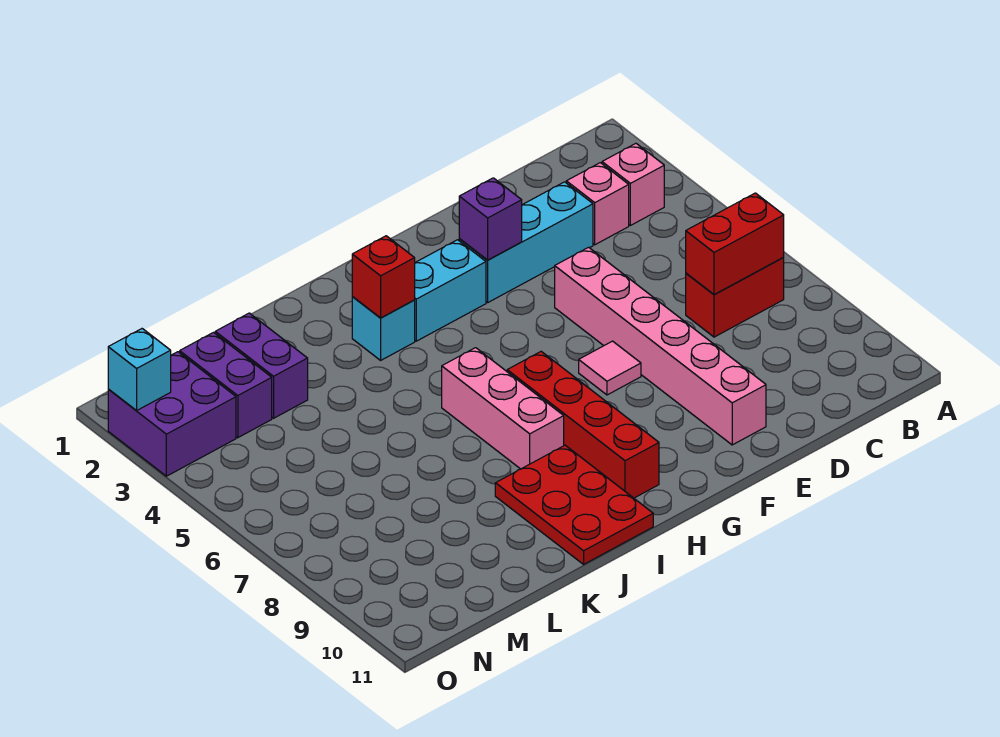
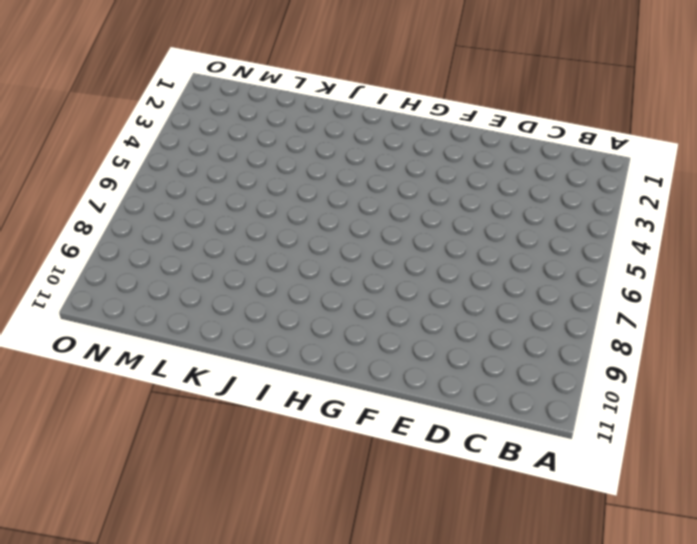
none -> pink 1x1 brick [602,143,664,225]
none -> red 1x2 brick [686,258,784,337]
none -> pink 1x1 brick [566,163,629,245]

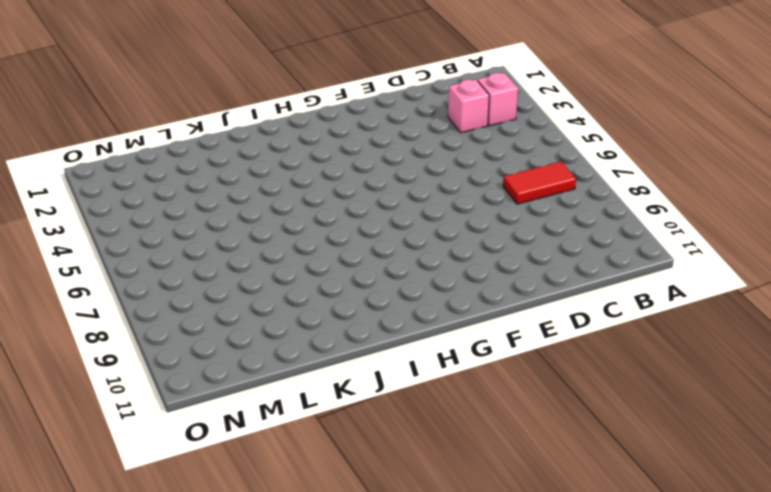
red 1x2 tile [503,162,576,204] -> red 1x2 brick [686,258,784,337]
none -> cyan 1x3 brick [459,182,593,302]
none -> pink 1x6 brick [555,247,766,445]
none -> pink 1x1 tile [579,341,641,395]

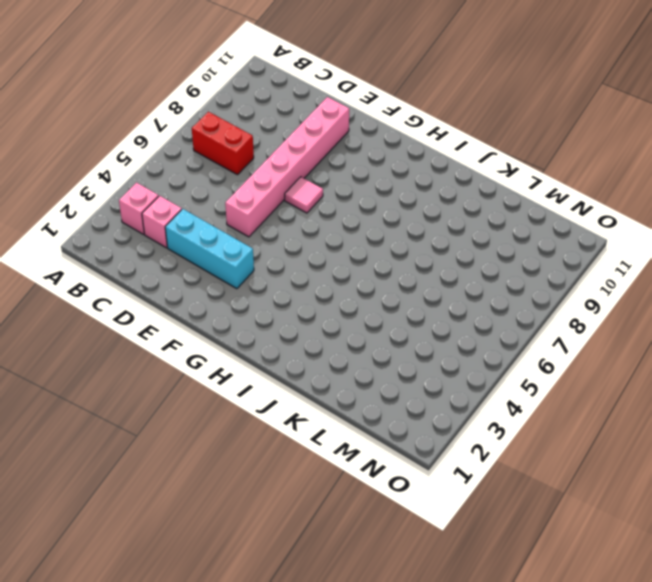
none -> cyan 1x2 brick [415,240,486,341]
none -> red 1x4 brick [507,351,659,498]
none -> cyan 1x1 brick [352,297,415,360]

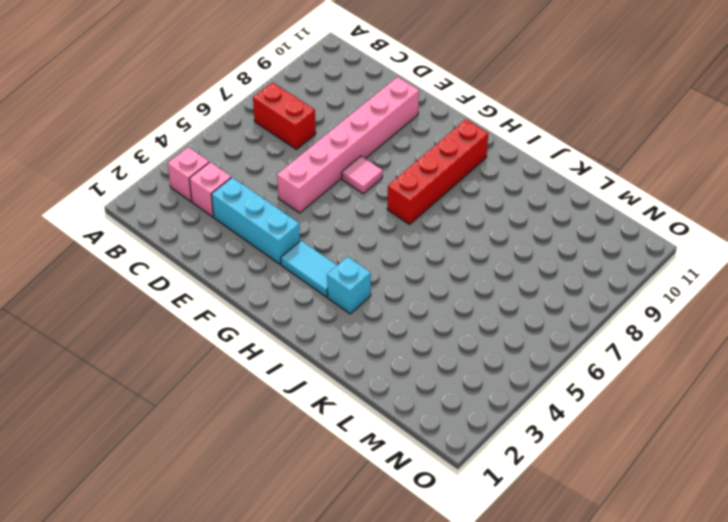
cyan 1x2 tile [281,241,337,297] -> cyan 1x2 brick [415,240,486,341]
none -> pink 1x3 brick [442,348,564,469]
none -> red 2x3 plate [495,445,653,564]
none -> purple 1x2 brick [215,313,308,418]

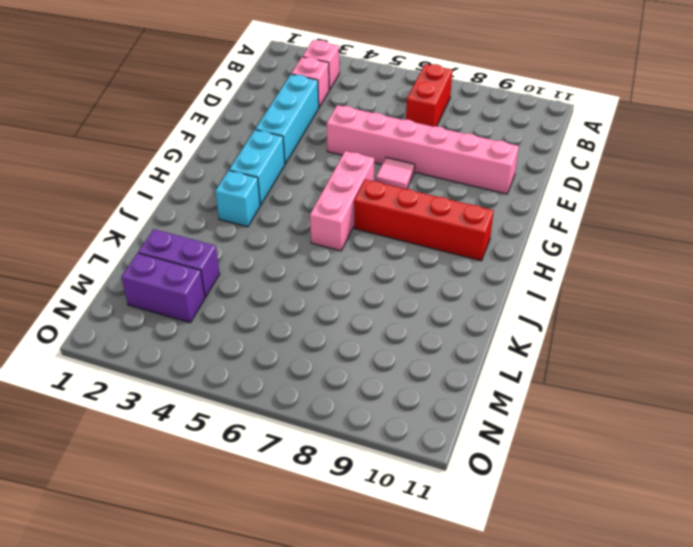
pink 1x3 brick [310,151,374,251] -> pink 1x3 brick turned to [442,348,564,469]
none -> red 2x3 plate [495,445,653,564]
none -> purple 2x2 brick [108,352,236,476]
none -> red 1x2 brick [686,193,784,295]

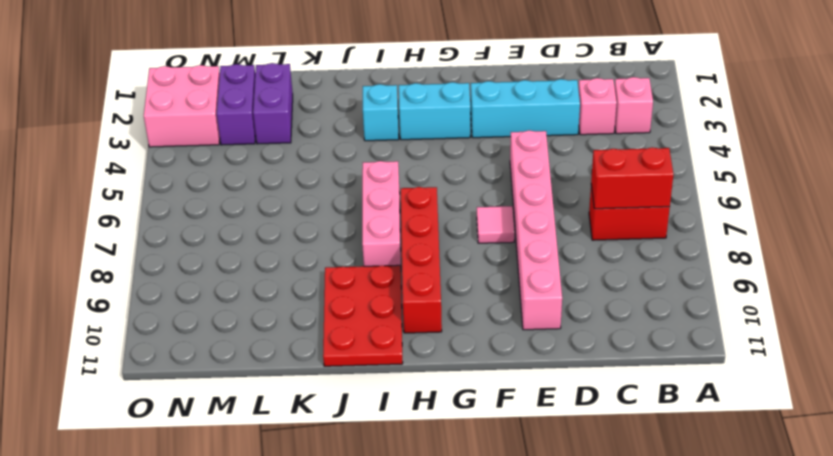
pink 2x2 brick [144,65,220,147] -> purple 2x2 brick [108,352,236,476]
none -> purple 1x1 brick [459,178,522,260]
none -> red 1x1 brick [352,236,415,318]
none -> cyan 1x1 brick [108,329,171,410]

